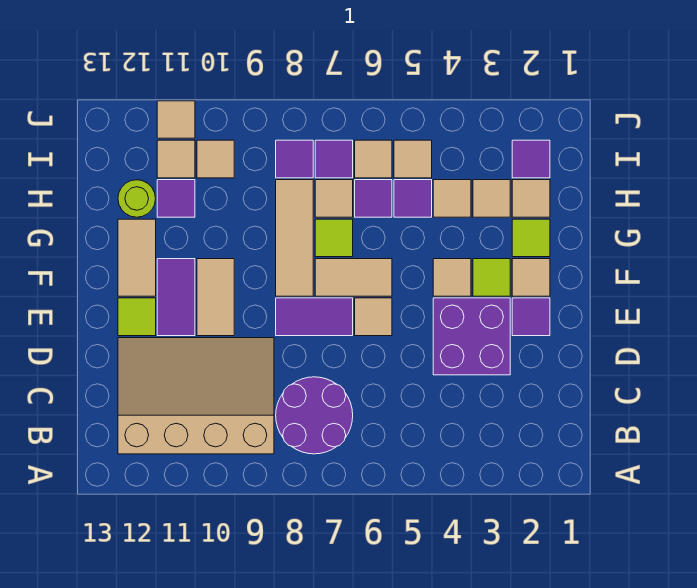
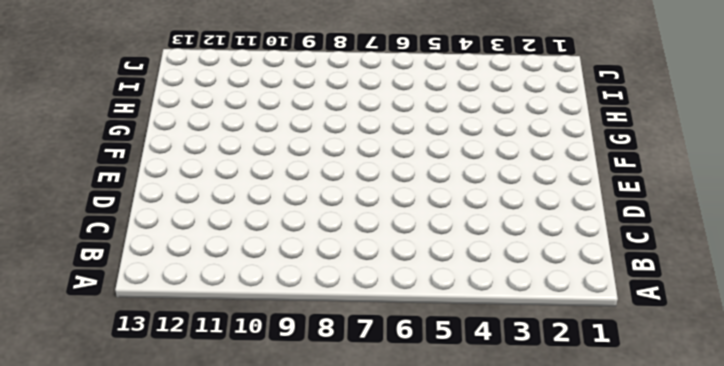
none -> purple 2x2 round brick [276,377,353,454]
none -> tan 3x4 slope [118,338,274,454]
none -> purple 2x2 brick [433,298,510,375]
none -> purple 1x1 tile [512,298,550,336]

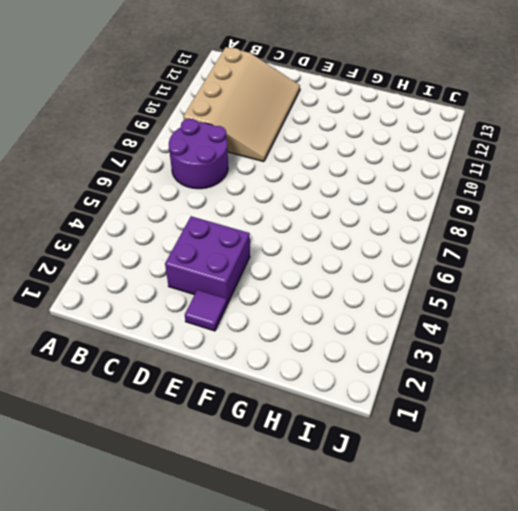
none -> tan 1x1 tile [355,298,392,336]
none -> purple 1x2 tile [276,298,353,336]
none -> tan 1x2 tile [197,259,234,336]
none -> purple 1x2 tile [157,259,195,336]

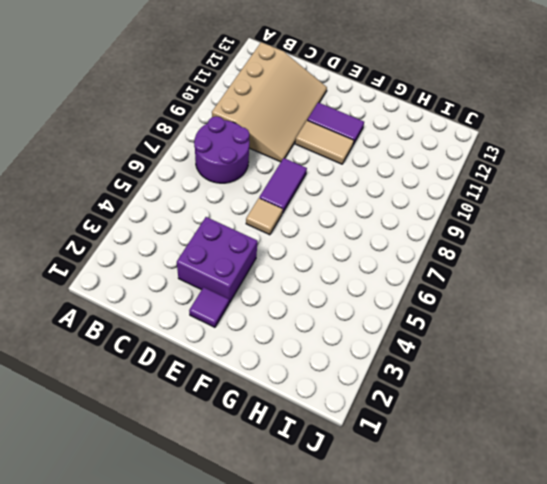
none -> lime 1x1 tile [118,298,156,336]
none -> tan 1x1 tile [512,259,550,296]
none -> lime 1x1 tile [473,259,510,296]
none -> tan 1x1 tile [433,259,471,296]

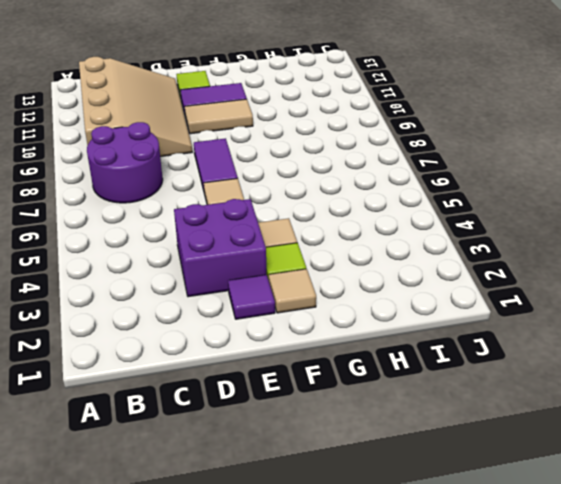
none -> tan 1x2 tile [315,259,392,296]
none -> tan 1x3 tile [276,180,313,296]
none -> tan 1x2 tile [118,219,156,296]
none -> lime 1x1 tile [512,219,550,257]

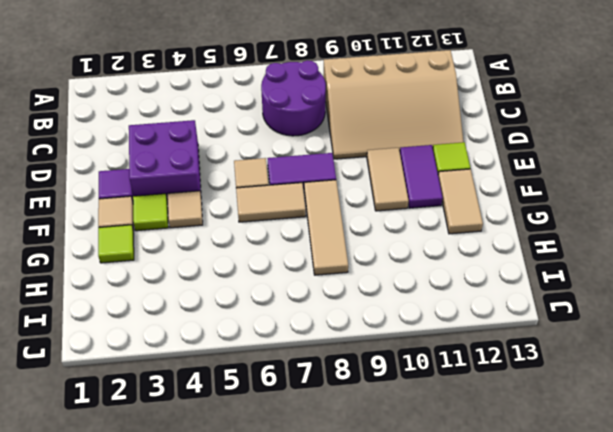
none -> lime 1x1 tile [315,219,353,257]
none -> tan 1x1 tile [512,180,550,217]
none -> tan 1x1 tile [473,180,510,217]
none -> tan 1x1 tile [433,180,471,217]

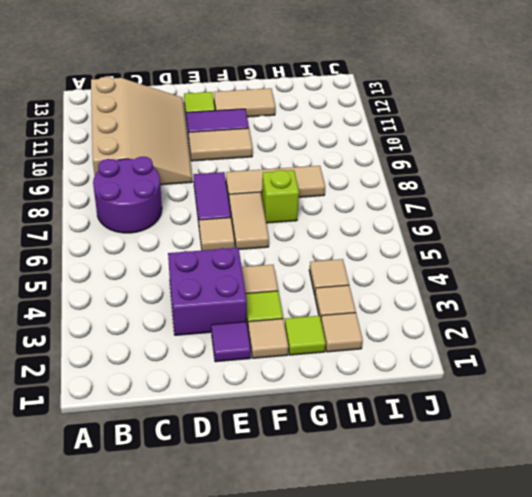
lime 1x1 brick [262,170,299,223] -> lime 1x1 tile [315,219,353,257]
none -> purple 1x1 tile [394,180,432,217]
none -> purple 1x1 tile [355,180,392,217]
none -> tan 1x1 tile [315,180,353,217]
none -> purple 1x1 tile [157,180,195,217]

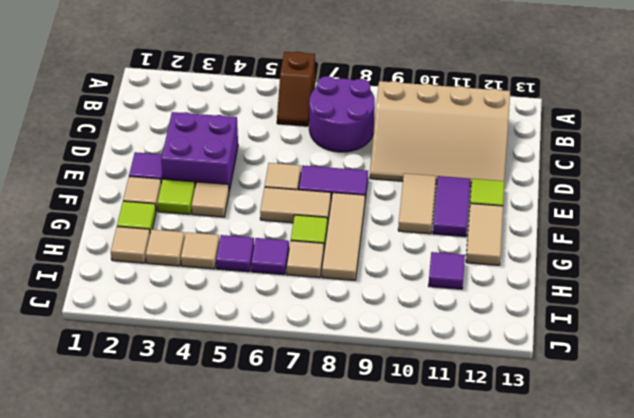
brown 1x2 slope [277,52,315,126] -> none
none -> lime 1x1 round brick [118,180,156,217]
none -> purple 1x1 tile [512,140,550,178]
none -> tan 1x1 tile [394,140,432,178]
none -> tan 1x1 tile [355,140,392,178]

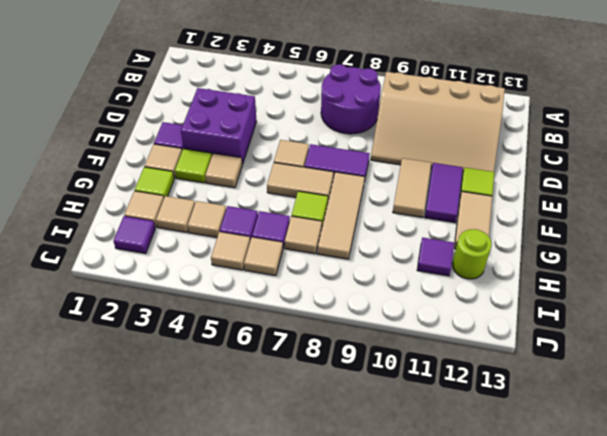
none -> purple 1x1 tile [315,140,353,178]
none -> purple 1x1 tile [276,140,313,178]
none -> tan 1x1 tile [197,140,234,178]
none -> tan 1x1 tile [157,140,195,178]

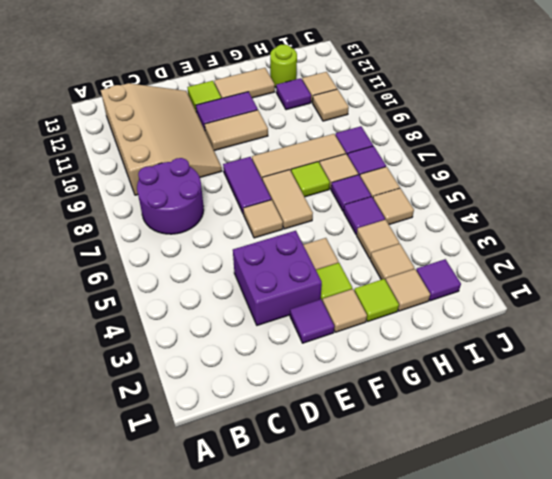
none -> tan 1x1 tile [157,101,195,138]

